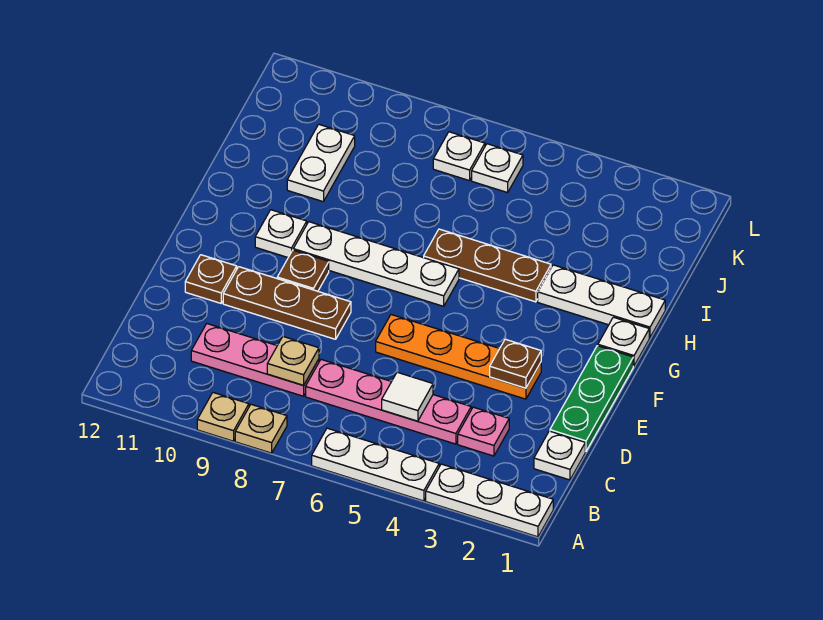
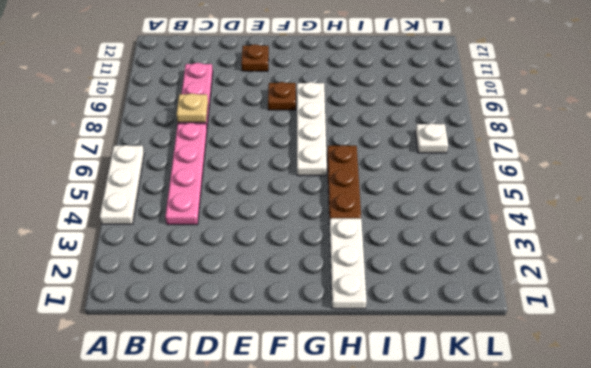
none -> white 1x3 plate [426,464,553,537]
none -> tan 1x1 plate [235,404,287,453]
none -> tan 1x1 plate [197,393,249,441]

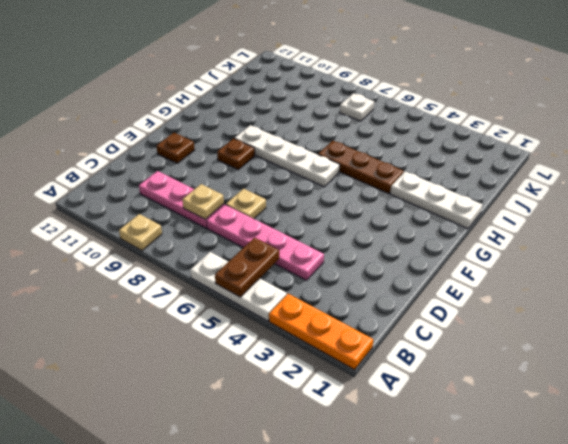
orange 1x3 plate [269,294,373,370] -> white 1x3 plate [426,464,553,537]
brown 1x2 plate [215,238,279,297] -> none
tan 1x1 plate [226,189,266,219] -> tan 1x1 plate moved to [235,404,287,453]
none -> white 1x1 plate [534,431,585,480]
none -> pink 1x1 plate [458,407,509,456]
none -> green 1x3 plate [550,346,633,451]

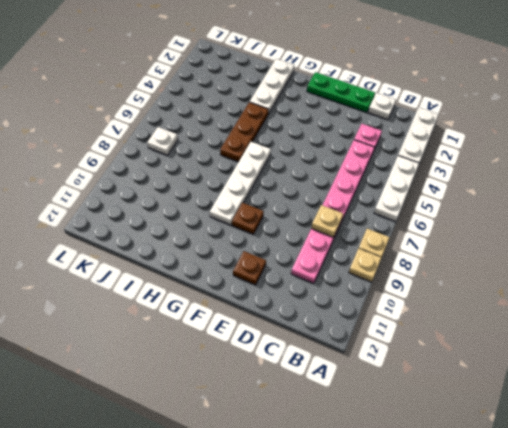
none -> orange 1x4 plate [376,315,541,399]
none -> brown 1x3 plate [223,267,351,339]
none -> white 1x1 plate [598,317,649,366]

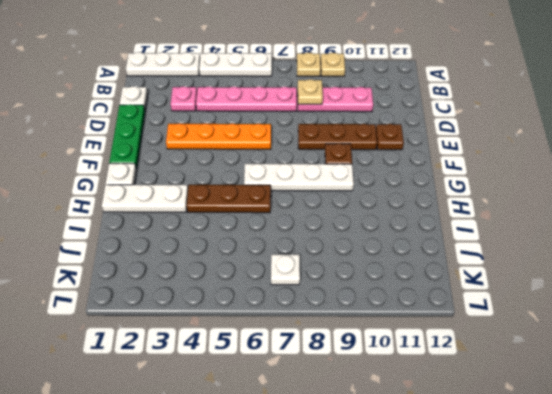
none -> white 1x1 plate [255,210,307,257]
none -> white 1x2 plate [287,124,355,202]
none -> white 1x1 plate [472,144,523,193]

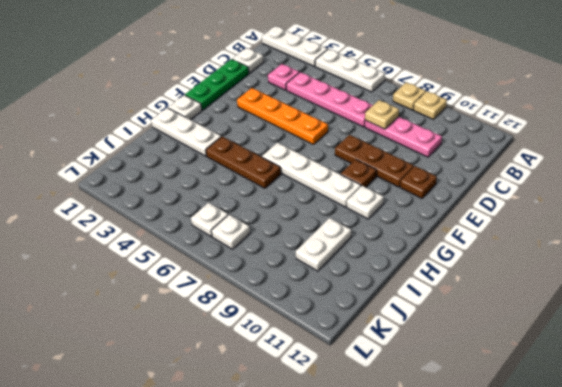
none -> white 1x1 tile [382,372,433,421]
none -> brown 1x1 plate [490,339,541,388]

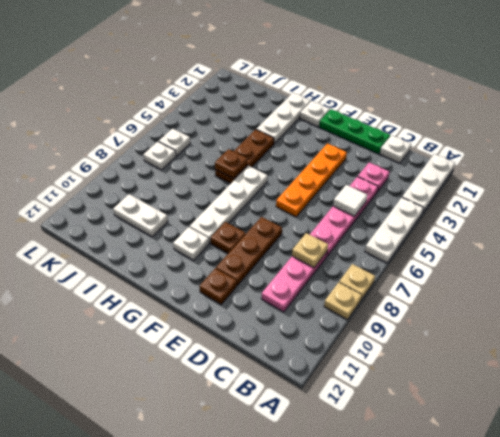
brown 1x1 plate [215,149,247,179] -> brown 1x1 plate moved to [490,339,541,388]

